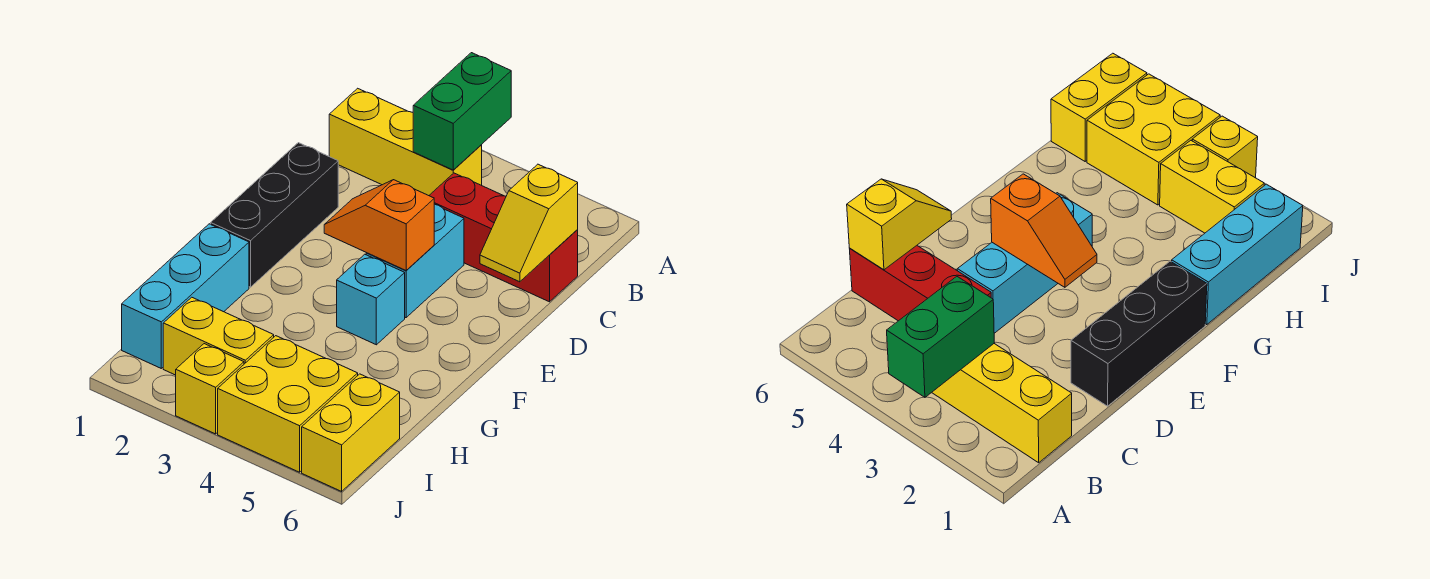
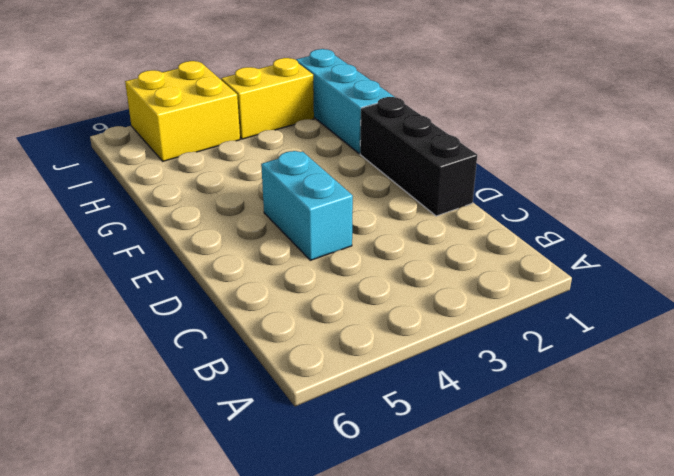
none -> yellow 1x3 brick [329,88,482,196]
none -> red 1x3 brick [429,173,578,302]
none -> cyan 1x1 brick [337,254,405,345]

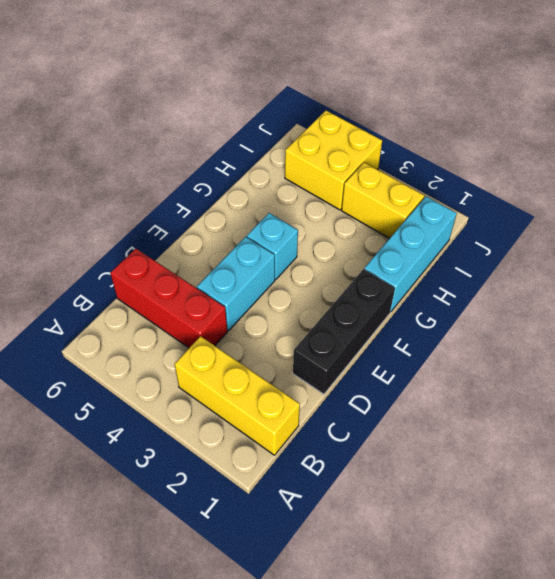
none -> yellow 1x2 brick [302,374,400,491]
none -> yellow 1x1 brick [176,344,244,434]
none -> green 1x2 brick [413,53,511,170]

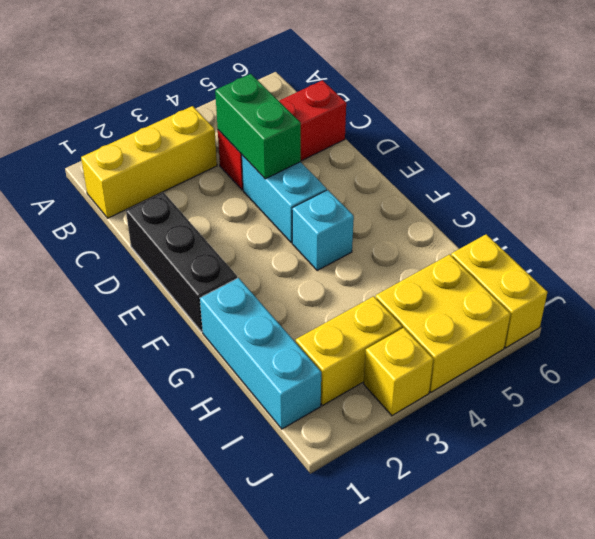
green 1x2 brick [215,74,301,179] -> green 1x2 brick moved to [413,53,511,170]
none -> yellow 1x2 slope [480,164,578,282]
none -> orange 1x2 slope [324,180,434,270]

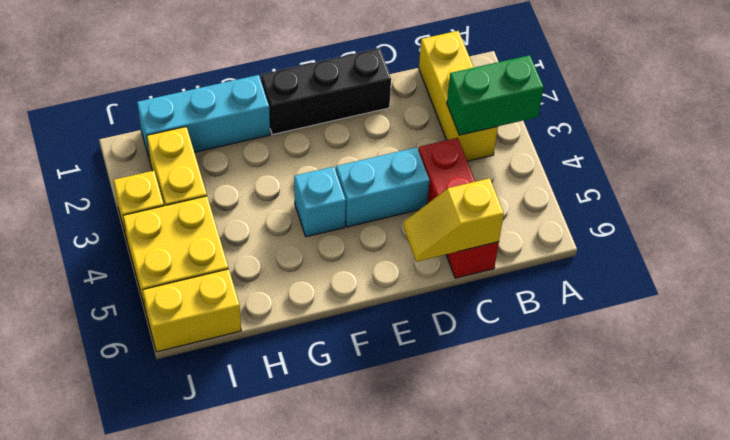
none -> orange 1x2 slope [324,180,434,270]

